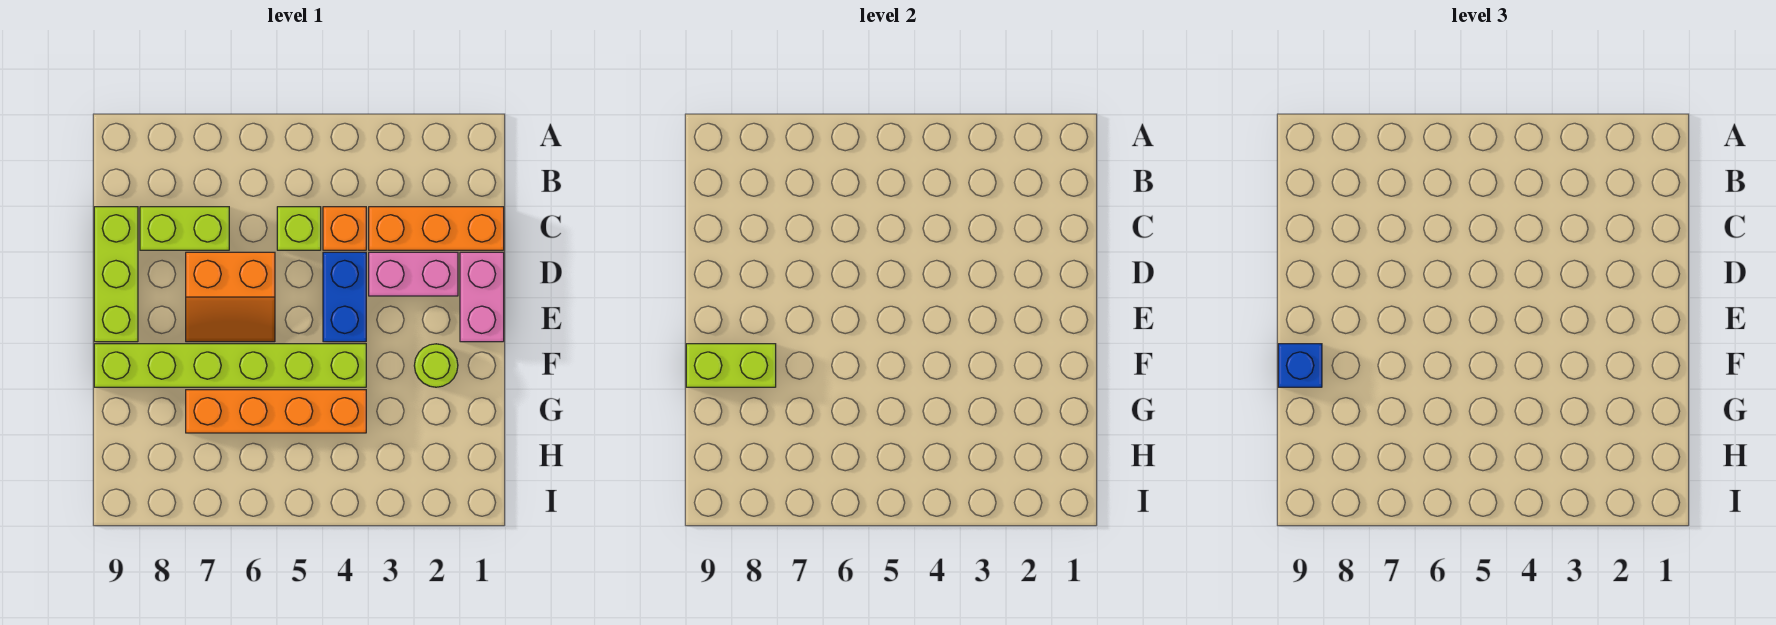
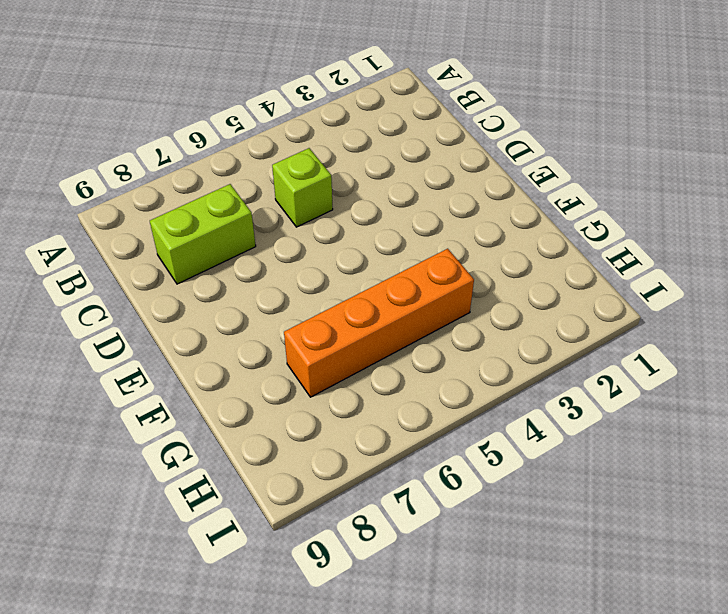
none -> orange 1x3 brick [369,207,504,250]
none -> orange 1x1 brick [323,207,366,250]
none -> lime 1x3 brick [94,207,138,342]

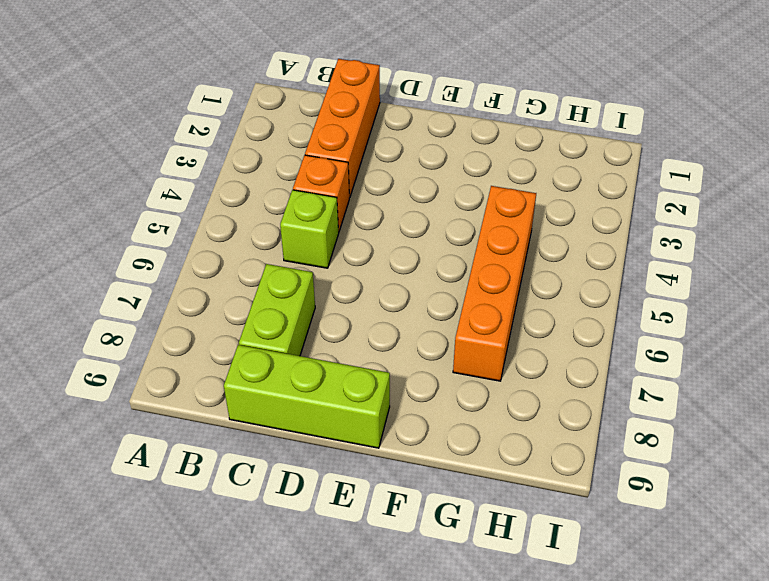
none -> pink 1x2 brick [460,252,504,342]
none -> pink 1x2 brick [369,252,458,296]
none -> blue 1x2 brick [323,252,366,342]

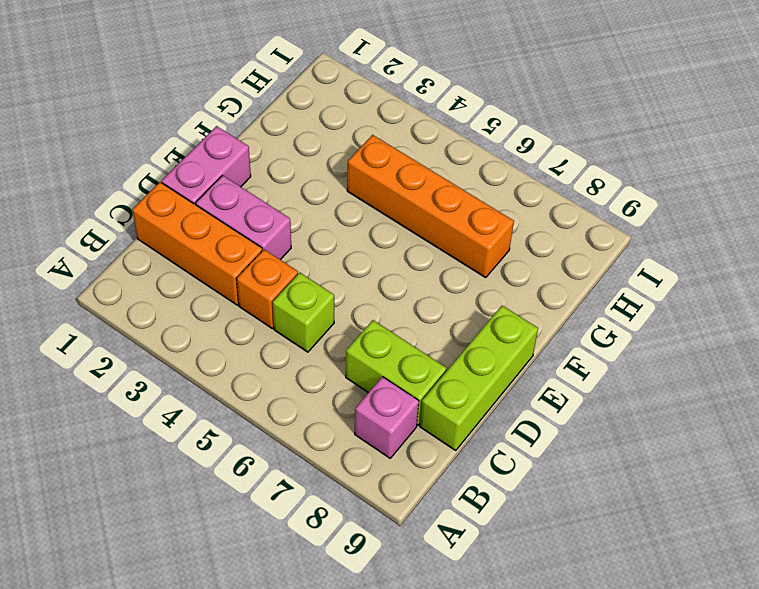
pink 1x1 brick [355,377,419,458] -> none
none -> blue 1x2 brick [323,252,366,342]
none -> orange 2x2 slope [186,252,275,342]
none -> lime 1x1 round brick [414,344,458,387]

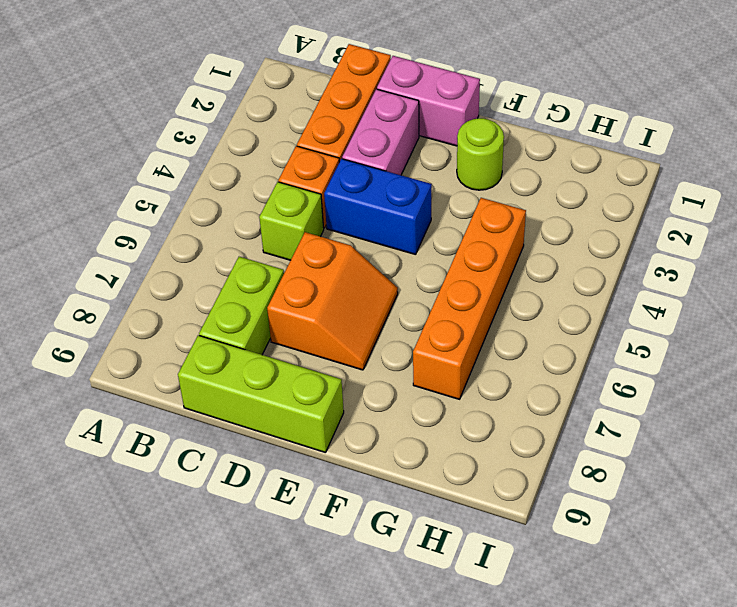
none -> lime 1x6 brick [94,344,366,387]
none -> lime 1x2 brick [686,344,776,387]
none -> blue 1x1 brick [1278,344,1322,387]

